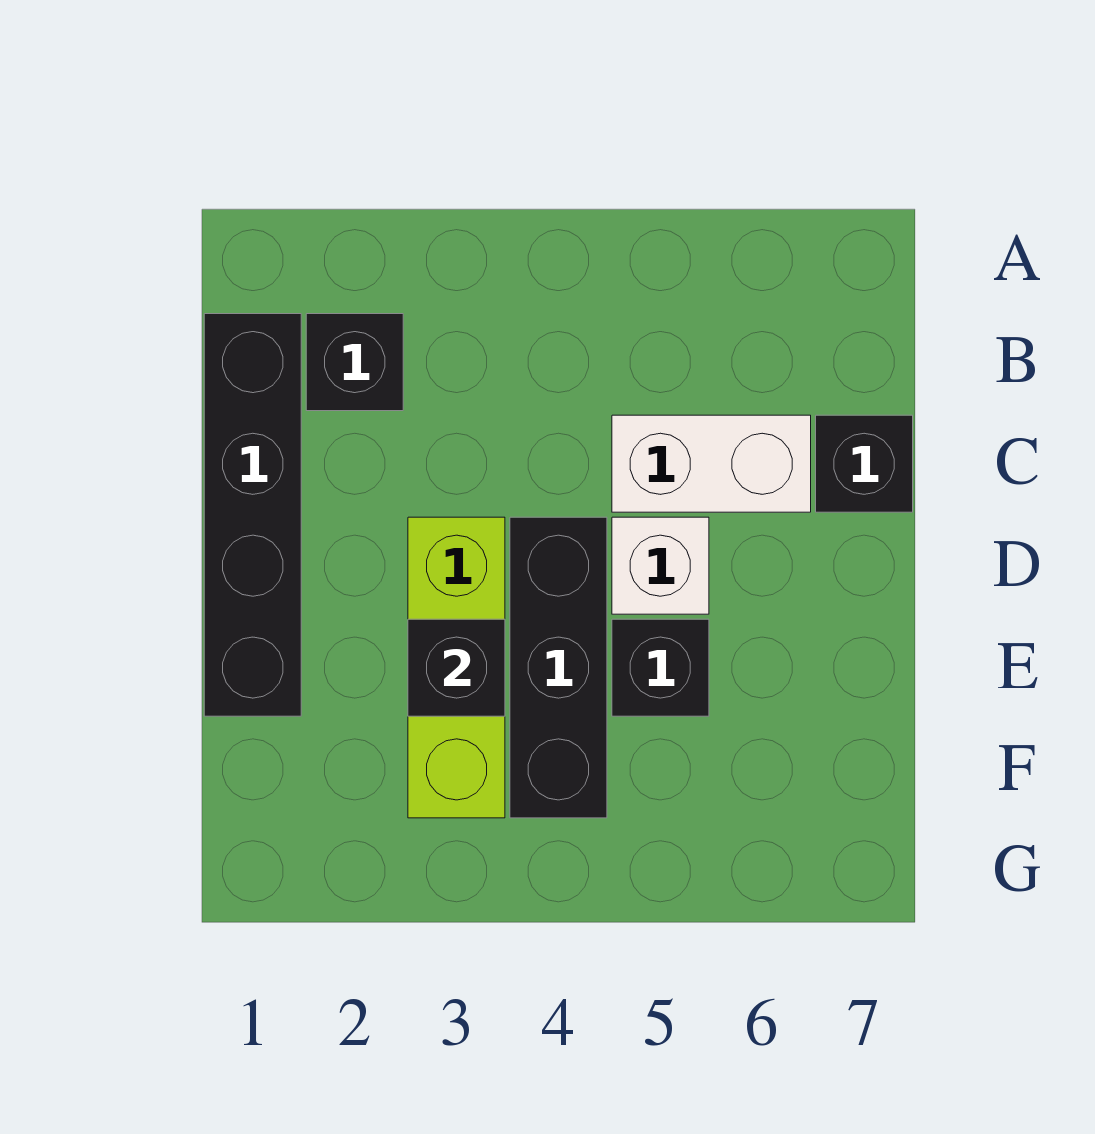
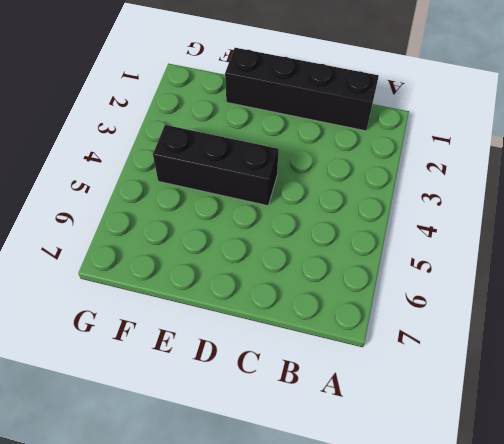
none -> black 1x1 brick [306,314,403,411]
none -> white 1x2 brick [612,415,811,512]

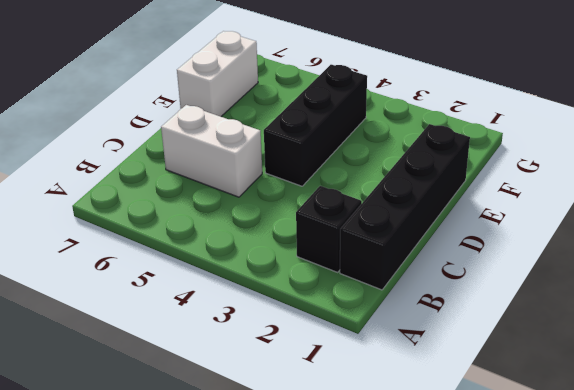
white 1x2 brick [177,31,258,117] -> none
none -> black 1x1 brick [816,415,913,512]
none -> lime 1x3 brick [408,517,505,818]

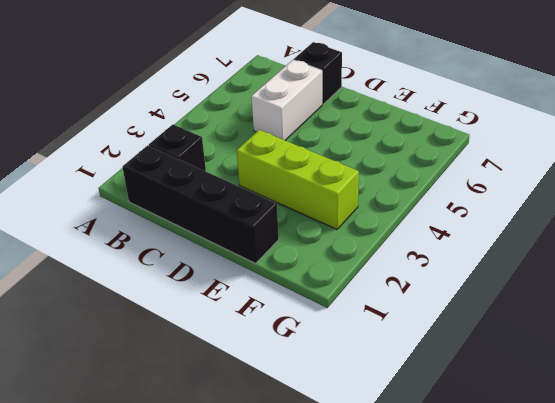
none -> black 1x3 brick [510,517,607,818]
none -> white 1x1 brick [612,517,709,614]

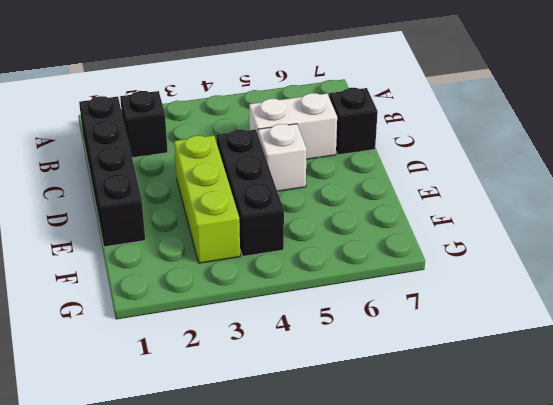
none -> black 1x1 brick [612,619,709,716]
none -> black 1x1 brick [408,619,505,716]

